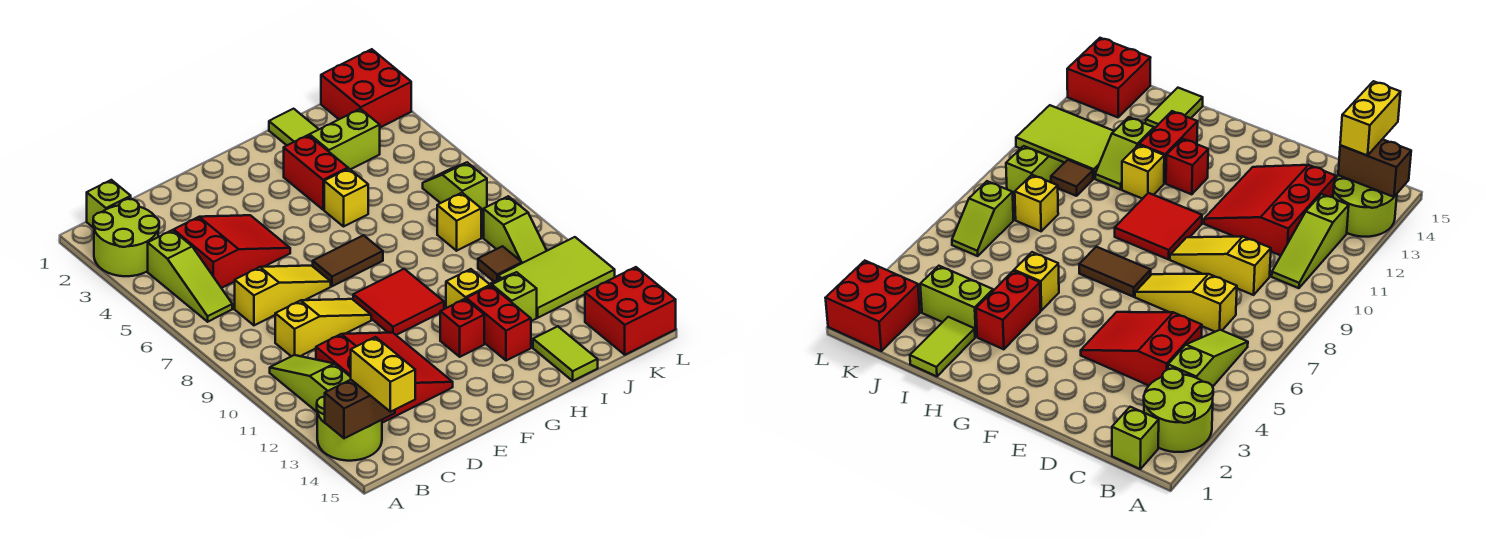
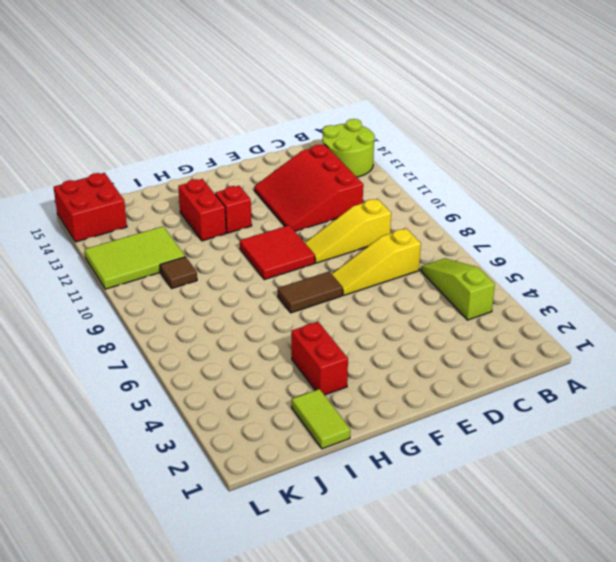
none -> lime 2x2 round brick [93,199,159,276]
none -> lime 1x1 brick [87,180,131,228]
none -> lime 1x3 slope [270,355,351,412]

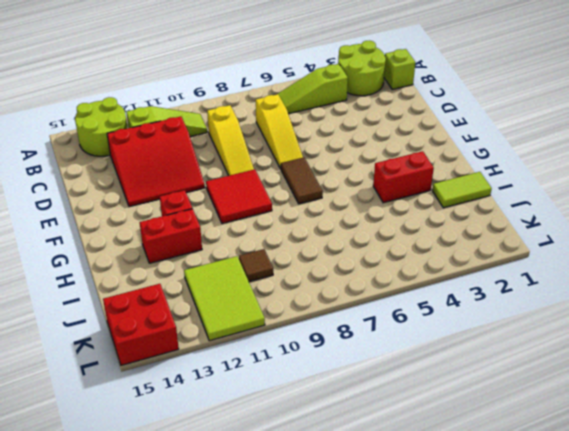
none -> red 2x3 slope [174,215,290,288]
none -> yellow 1x1 brick [324,169,368,226]
none -> yellow 1x1 brick [446,269,490,308]

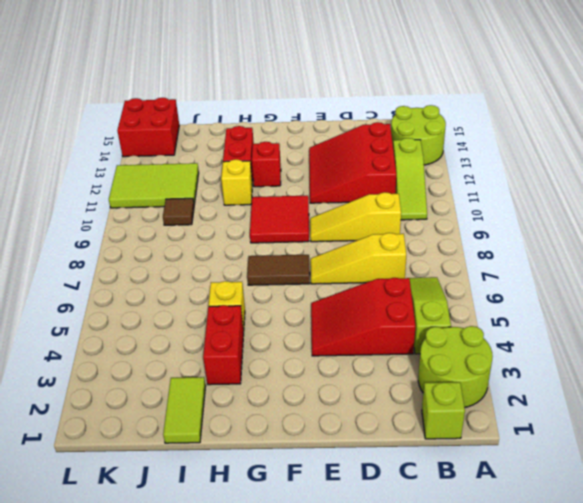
none -> lime 1x2 brick [310,109,380,169]
none -> lime 1x2 slope [490,272,537,321]
none -> lime 1x2 tile [533,326,598,381]

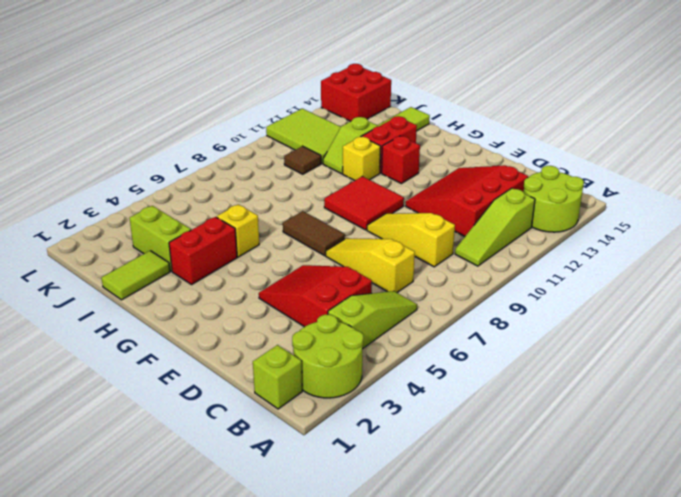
none -> yellow 1x1 brick [437,193,481,251]
none -> red 2x2 brick [321,49,411,127]
none -> lime 1x2 slope [423,162,487,211]

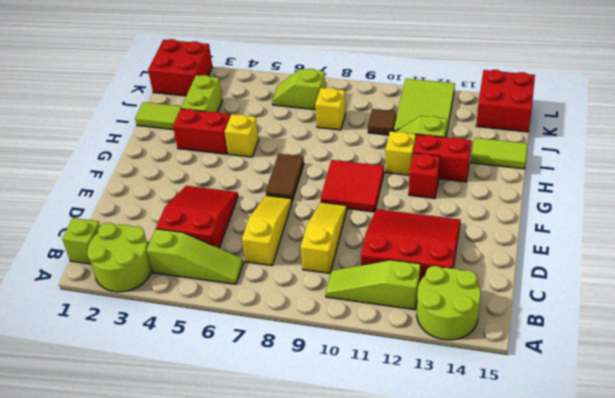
none -> lime 1x2 slope [484,196,547,263]
none -> brown 1x2 brick [325,380,395,438]
none -> yellow 1x2 brick [351,337,415,412]

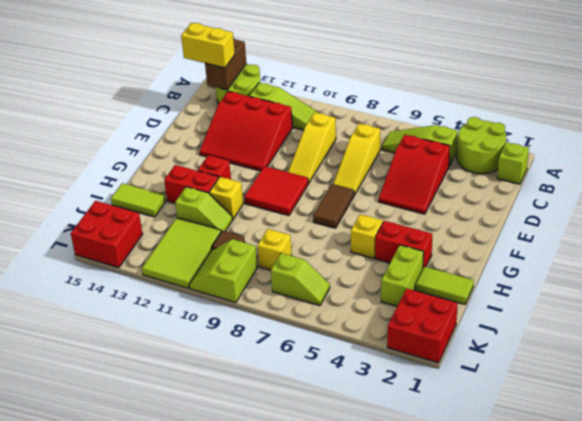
lime 2x2 slope [189,239,258,302] -> lime 1x2 slope [484,196,547,263]

